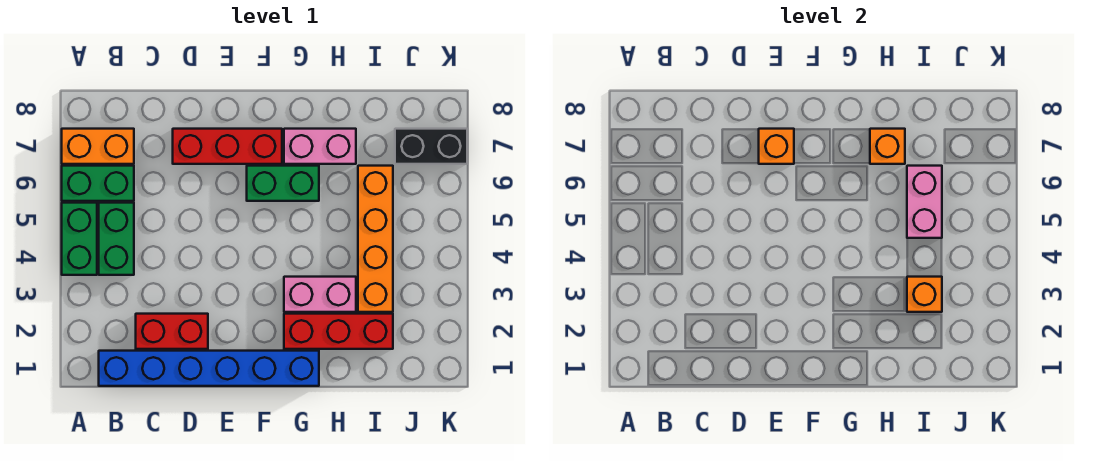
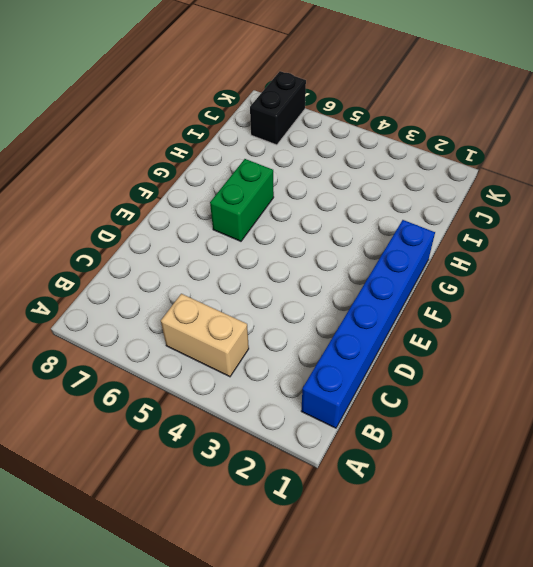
tan 1x2 brick [161,294,249,377] -> green 1x2 brick [99,203,134,275]
none -> green 1x2 brick [62,203,97,275]
none -> green 1x2 brick [62,166,134,201]
none -> orange 1x2 brick [62,129,134,164]

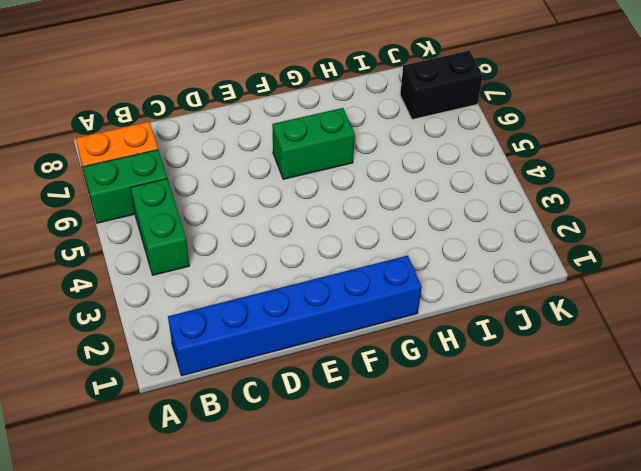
none -> green 1x2 brick [62,203,97,275]
none -> red 1x2 brick [136,314,208,349]
none -> red 1x3 brick [173,129,282,164]

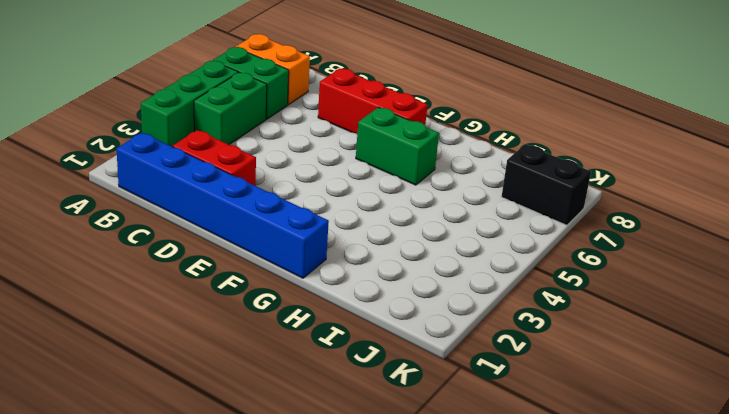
green 1x3 brick [141,61,238,147] -> green 1x2 brick [62,203,97,275]
none -> red 1x3 brick [284,314,393,349]
none -> pink 1x2 brick [284,277,356,312]
none -> pink 1x2 brick [284,129,356,164]

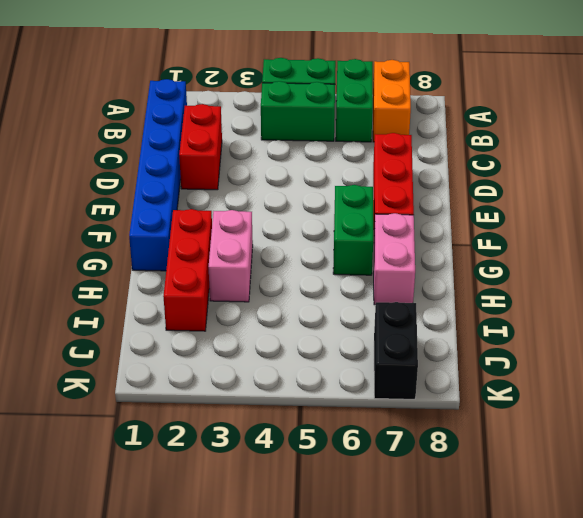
none -> orange 1x4 brick [358,166,393,312]
none -> orange 1x1 brick [759,129,794,164]
none -> orange 1x1 brick [870,129,905,164]

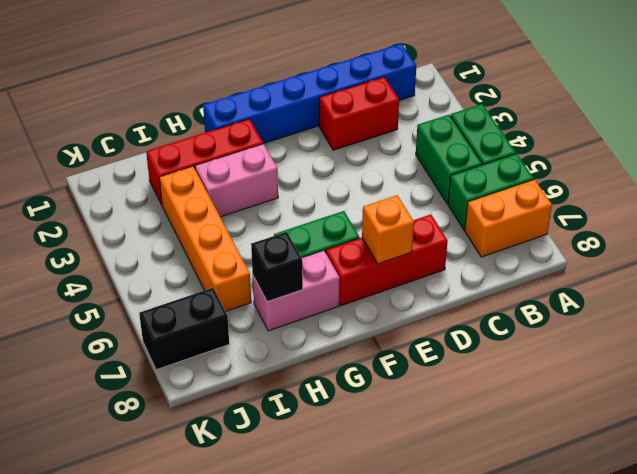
black 1x1 brick [251,232,303,302] -> orange 1x1 brick [870,129,905,164]
none -> orange 1x1 brick [907,277,942,312]
none -> pink 1x2 brick [907,166,942,238]

